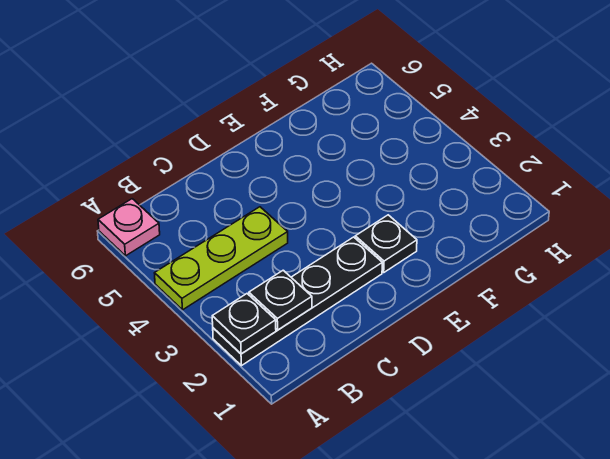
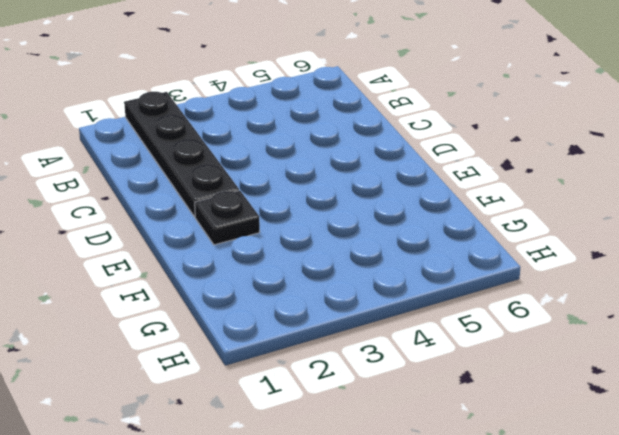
none -> lime 1x3 plate [155,207,288,310]
none -> pink 1x1 plate [98,199,160,256]

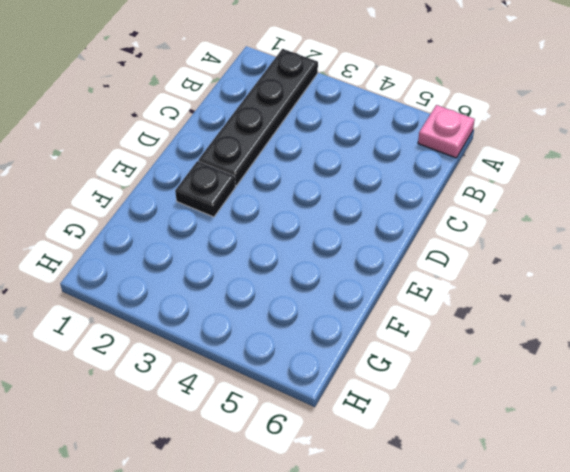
none -> lime 1x3 plate [155,207,288,310]
none -> black 1x1 plate [212,294,276,354]

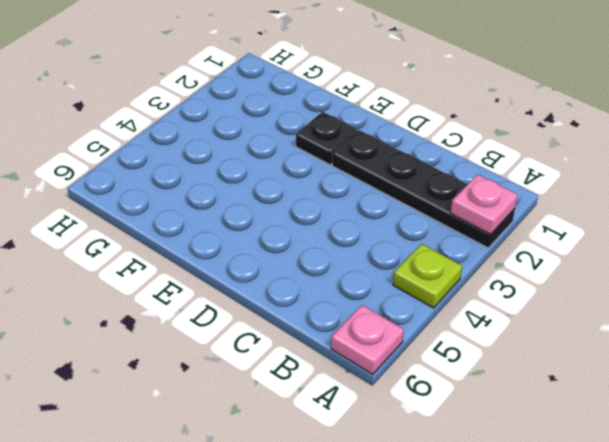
pink 1x1 plate [451,174,518,234] -> black 1x1 plate [212,294,276,354]
lime 1x1 plate [393,244,462,308] -> lime 1x3 plate [155,207,288,310]
none -> black 1x1 plate [249,270,312,330]

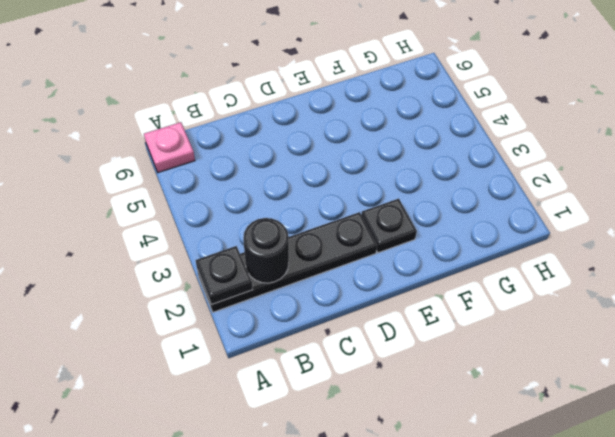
black 1x1 round brick [243,218,289,283] -> black 1x1 plate [249,270,312,330]
none -> lime 1x3 plate [155,207,288,310]

